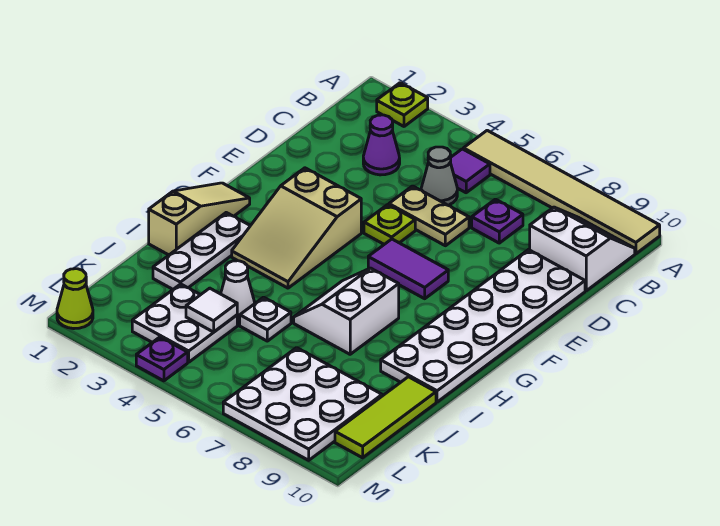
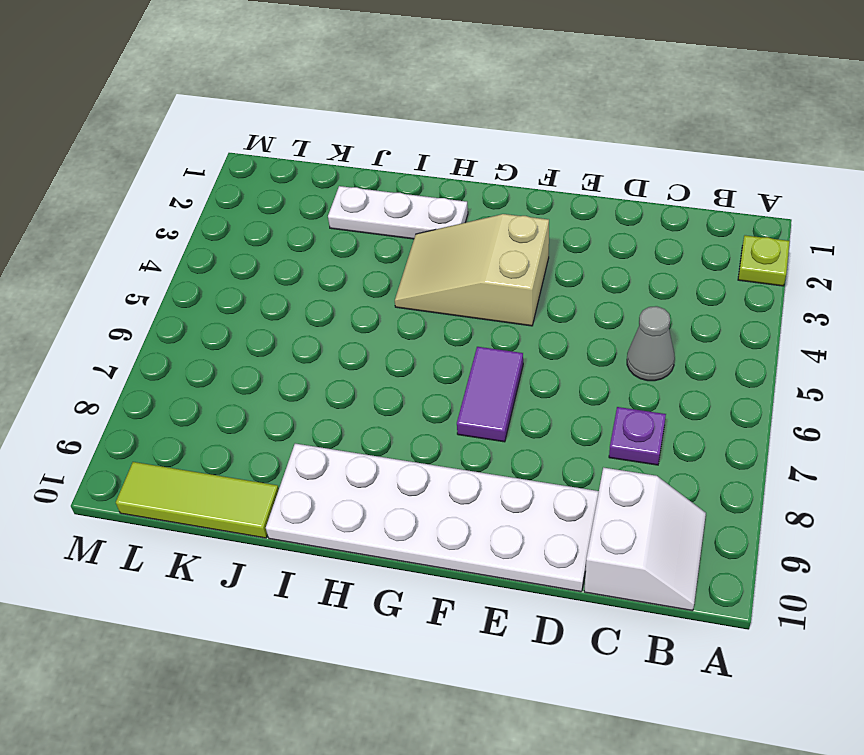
none -> tan 1x6 tile [463,130,660,254]
none -> purple 1x1 tile [450,149,490,193]
none -> purple 1x1 cone [363,115,400,175]

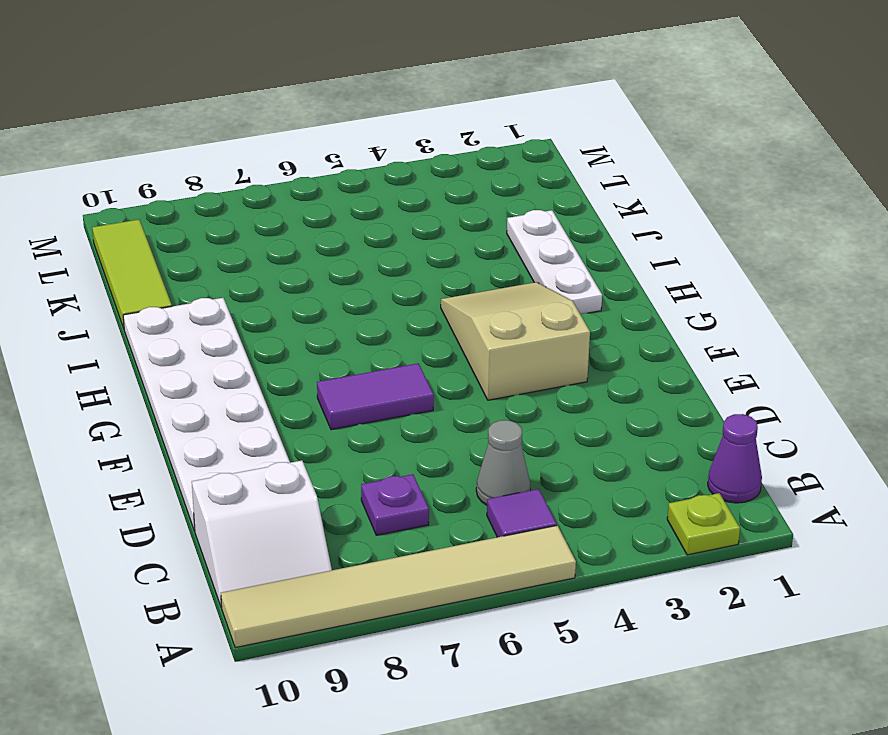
purple 1x1 cone [708,414,762,503] -> purple 1x1 cone moved to [363,115,400,175]
none -> tan 1x2 plate [389,186,469,246]
none -> lime 1x1 plate [364,205,415,244]
none -> tan 1x3 slope [149,183,250,255]

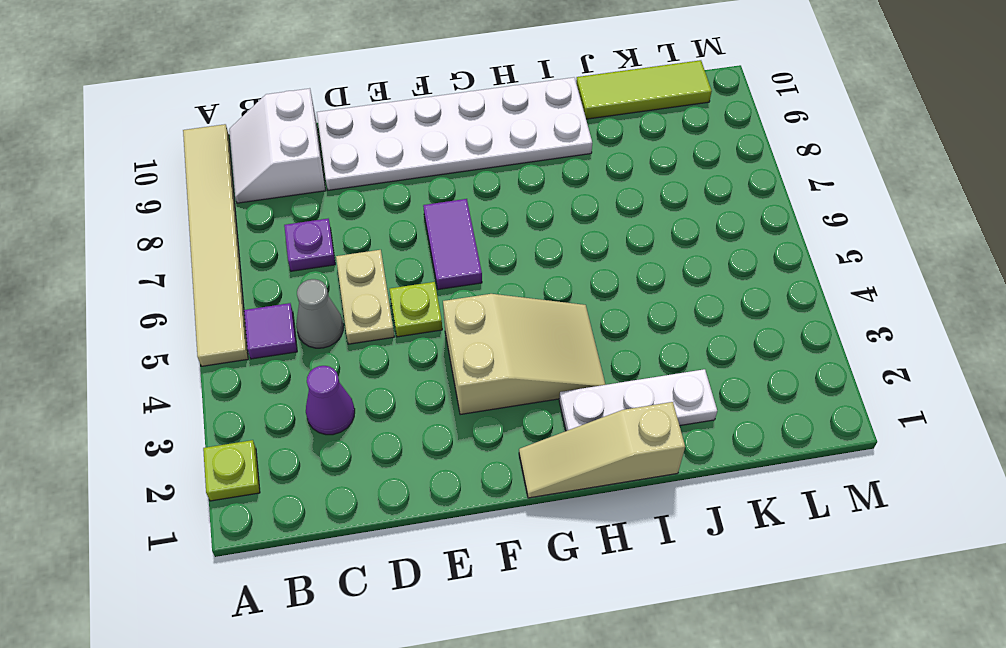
none -> white 2x2 slope [294,268,399,354]
none -> white 1x1 cone [221,261,255,321]
none -> white 1x1 plate [240,297,291,341]

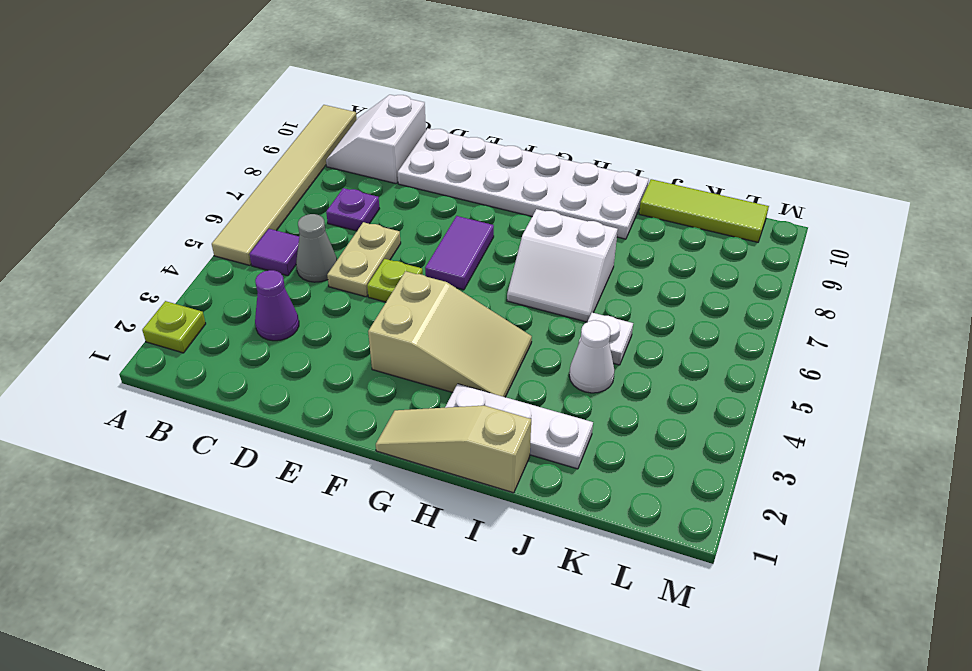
none -> white 2x2 plate [132,284,237,362]
none -> white 3x3 plate [223,348,382,460]
none -> lime 1x1 cone [57,269,93,329]

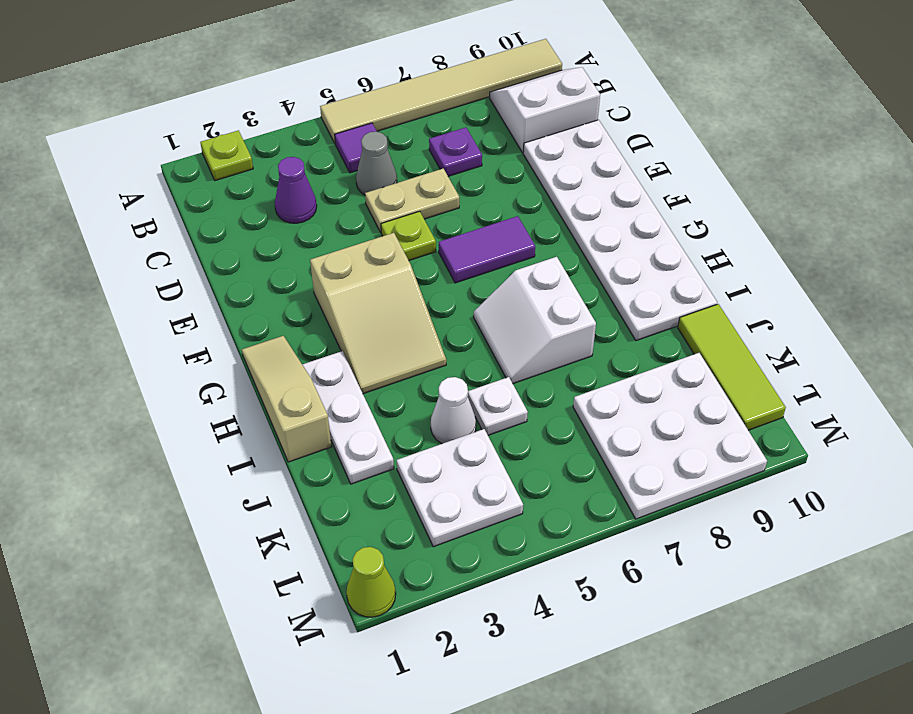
none -> purple 1x1 plate [136,337,188,381]
none -> white 1x1 tile [186,288,237,332]

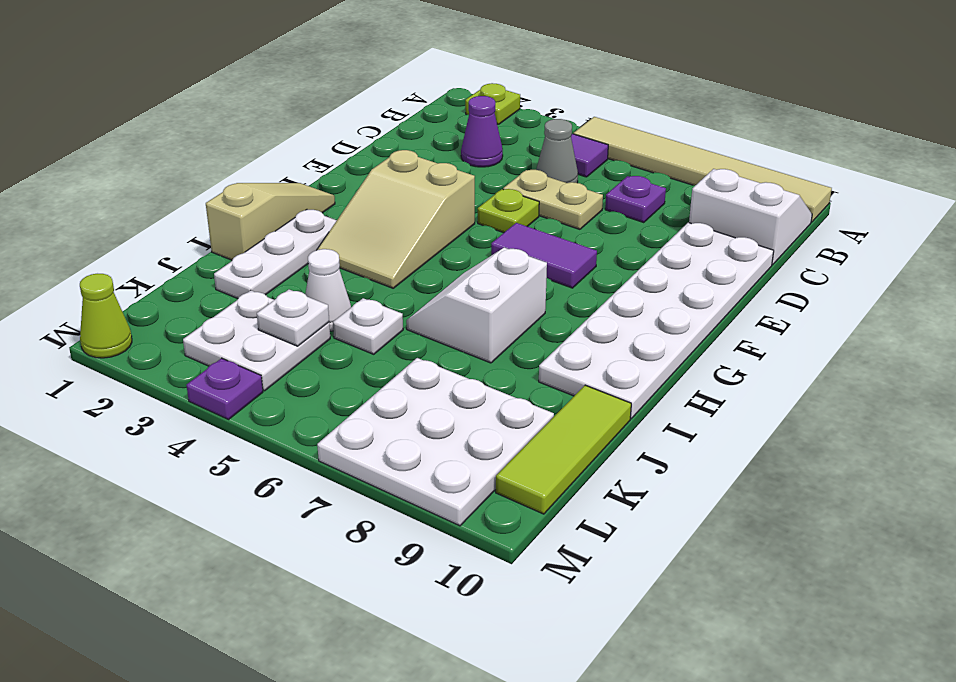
white 1x1 plate [257,290,329,346] -> white 1x1 tile [186,288,237,332]

